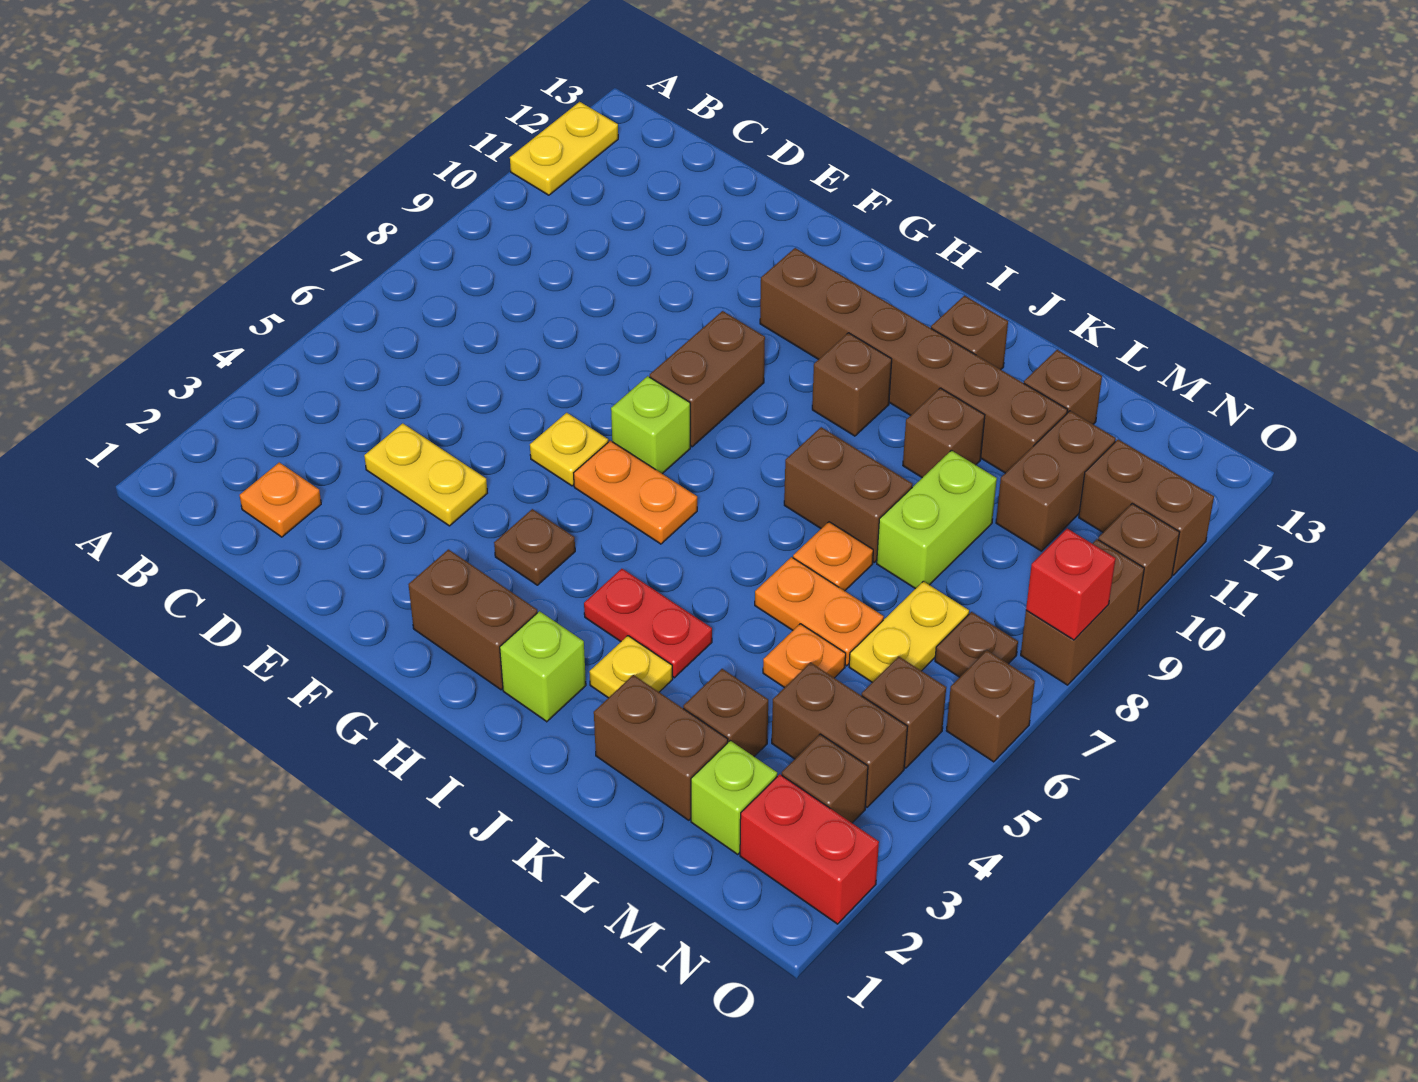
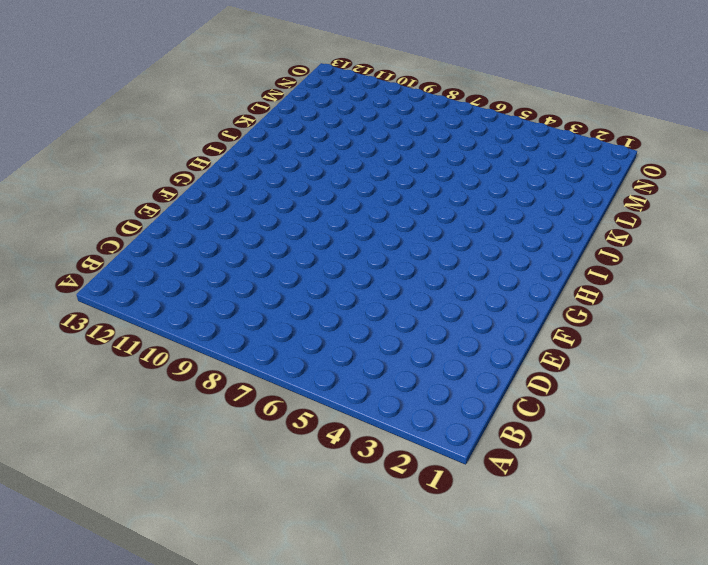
none -> yellow 1x2 plate [510,102,618,195]
none -> orange 1x1 plate [240,462,321,537]
none -> yellow 1x2 plate [364,423,487,526]
none -> yellow 1x1 plate [530,413,608,486]

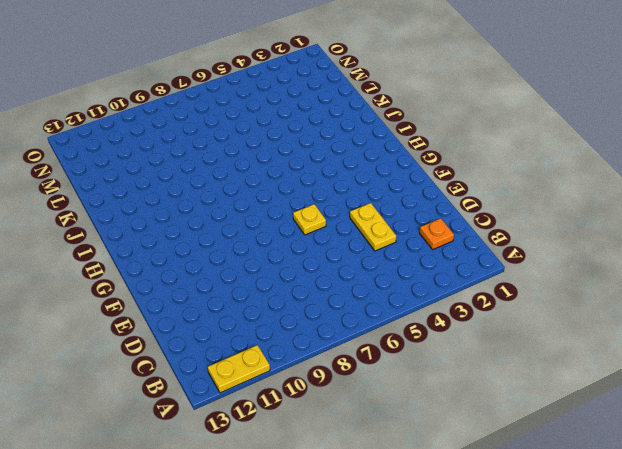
none -> brown 1x2 brick [408,549,537,690]
none -> brown 1x1 plate [494,509,575,585]
none -> orange 1x2 plate [574,441,697,544]
none -> lime 1x1 brick [611,376,690,474]

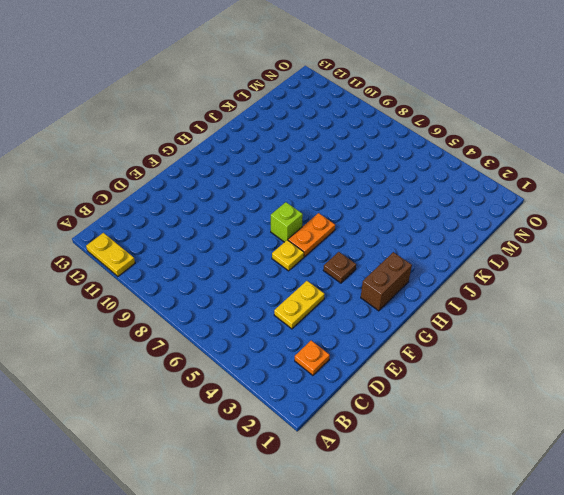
none -> brown 1x2 brick [650,311,765,447]
none -> brown 1x6 brick [760,248,1067,473]
none -> lime 1x1 brick [500,611,586,722]
none -> red 1x2 plate [584,569,712,678]

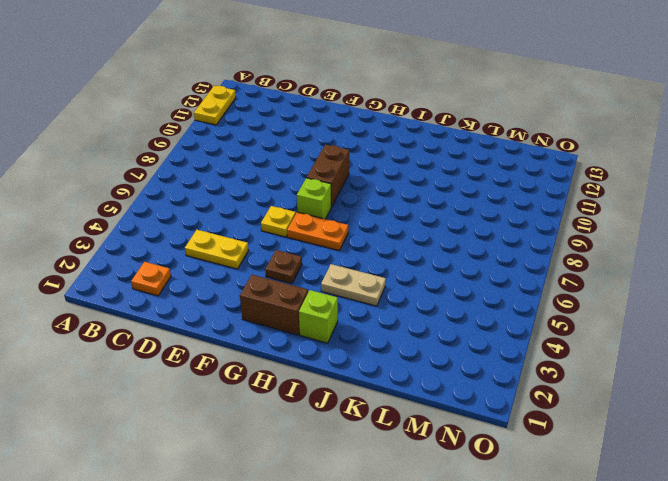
tan 1x2 plate [321,264,386,306] -> red 1x2 plate [584,569,712,678]
none -> brown 1x6 brick [760,248,1067,473]
none -> brown 1x1 brick [812,333,892,436]
none -> yellow 1x1 plate [589,636,673,698]
none -> brown 1x2 brick [784,427,912,562]

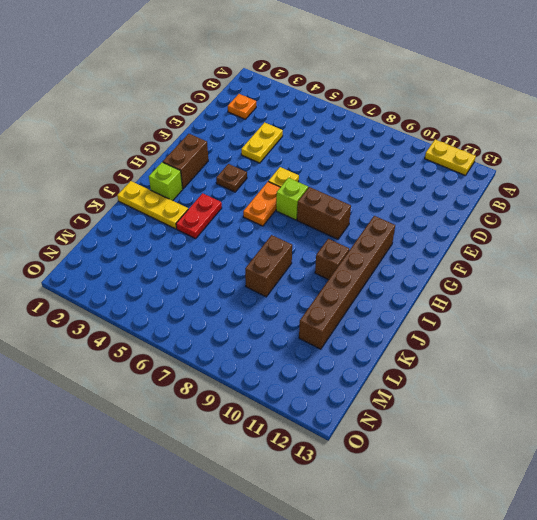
yellow 1x3 plate [117,181,188,229] -> yellow 1x1 plate [589,636,673,698]
none -> brown 1x1 brick [931,296,1008,370]
none -> brown 1x2 brick [594,675,728,820]
none -> orange 1x2 plate [755,557,884,666]
none -> orange 1x1 plate [793,522,873,591]

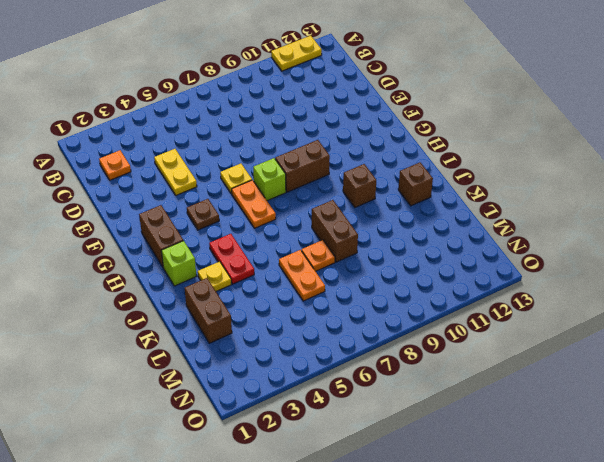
none -> brown 1x6 brick [760,248,1067,473]
none -> brown 1x1 brick [903,388,985,478]
none -> brown 1x1 brick [683,669,768,756]
none -> orange 1x1 plate [763,624,846,688]

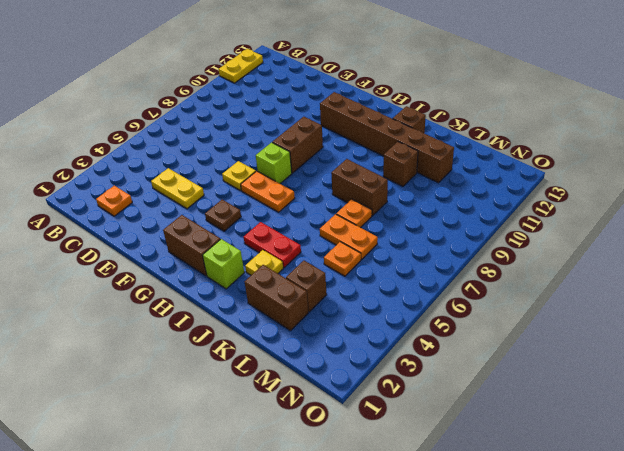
none -> brown 1x1 brick [812,333,892,436]
none -> lime 1x2 brick [877,450,997,589]
none -> brown 1x1 brick [1024,350,1102,424]
none -> lime 1x1 brick [691,741,777,854]

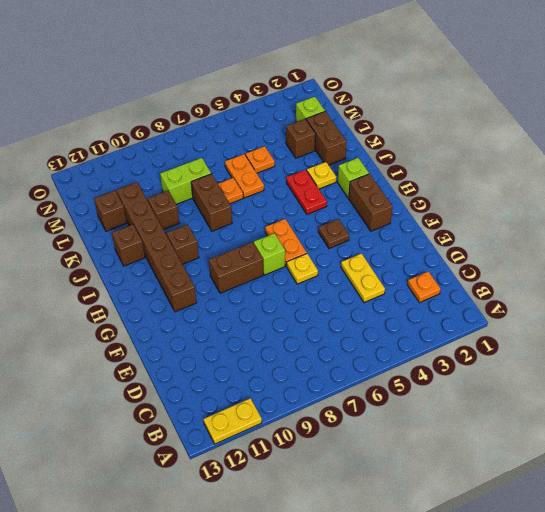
none -> brown 1x2 brick [772,663,908,807]
none -> yellow 1x2 plate [849,581,969,682]
none -> brown 1x2 brick [996,411,1116,551]
none -> red 1x2 brick [740,774,879,924]

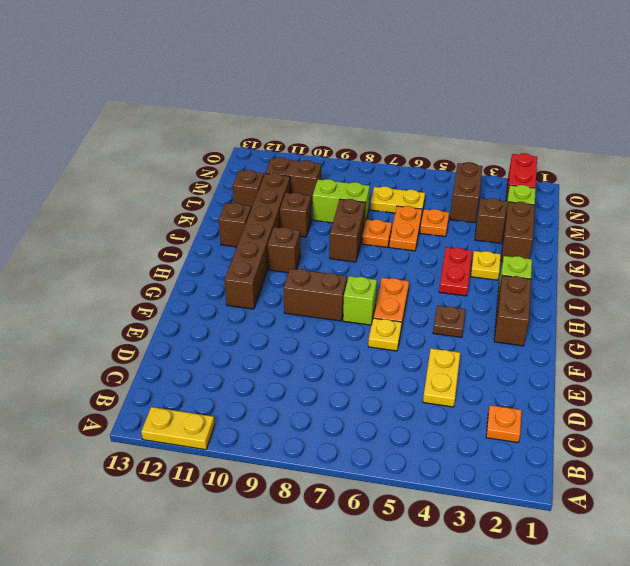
none -> brown 1x1 brick [782,734,868,823]
none -> brown 1x1 brick [862,657,946,768]
none -> brown 1x1 plate [935,612,1018,677]
none -> brown 1x2 brick [1079,439,1214,575]

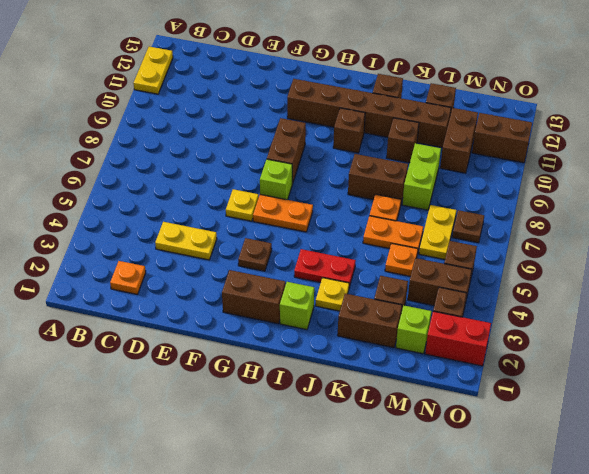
none -> brown 1x1 brick [946,650,1035,762]
none -> brown 1x2 brick [1021,539,1144,685]
none -> brown 1x1 brick [1098,503,1180,611]
none -> red 1x1 brick [1026,529,1116,640]

